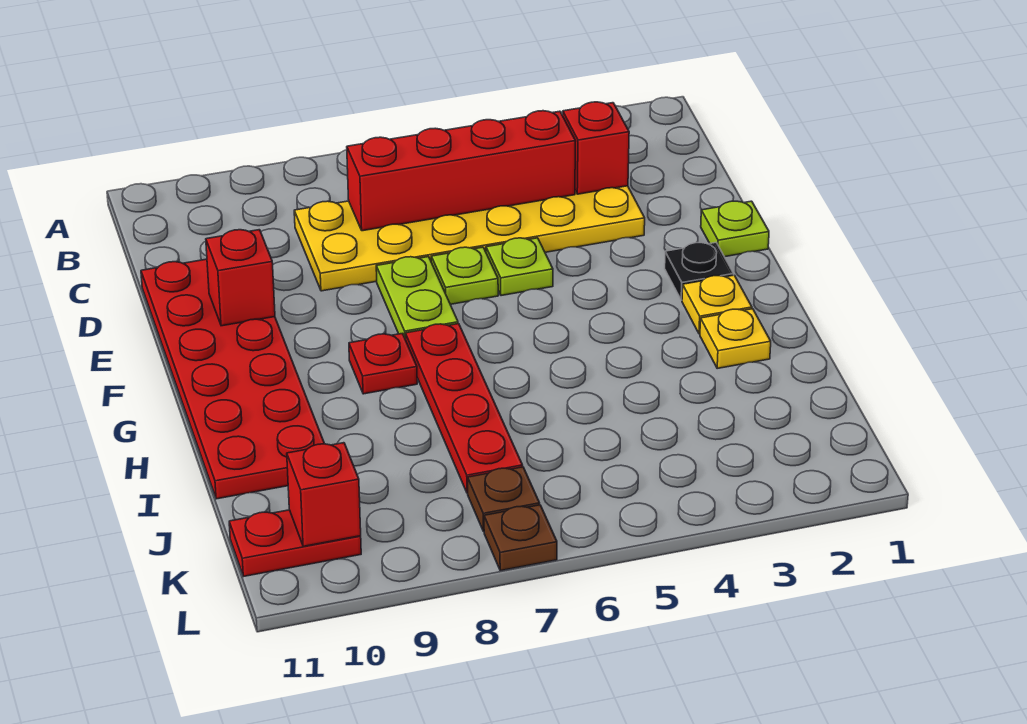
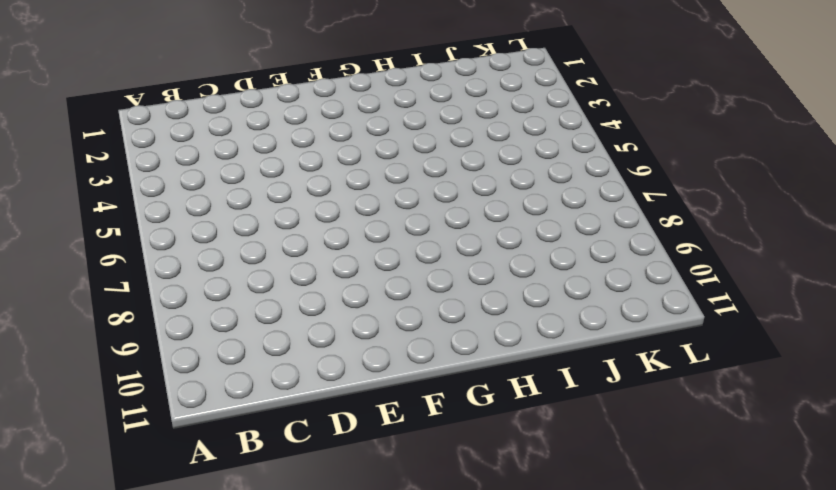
none -> yellow 2x6 plate [294,186,645,291]
none -> red 2x6 plate [141,259,324,499]
none -> lime 1x1 plate [701,201,769,257]

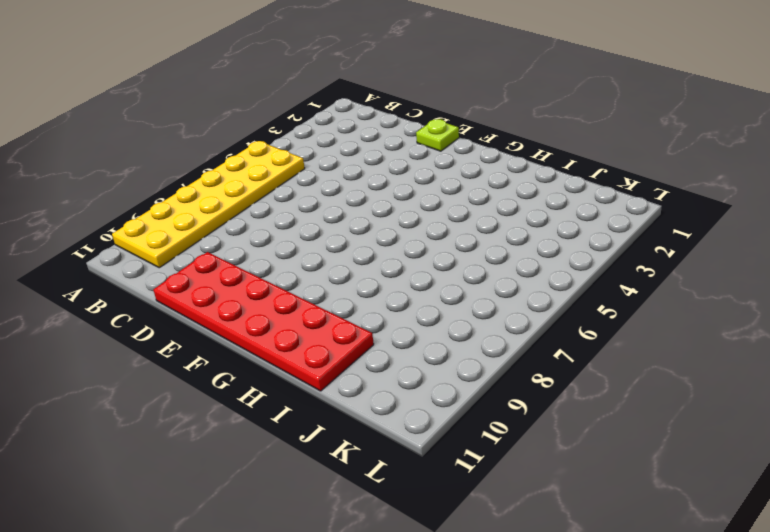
yellow 2x6 plate [112,141,305,268] -> yellow 2x6 plate moved to [294,186,645,291]
none -> lime 1x1 plate [486,238,553,296]
none -> lime 1x1 plate [431,247,498,304]
none -> lime 1x2 plate [376,257,458,340]

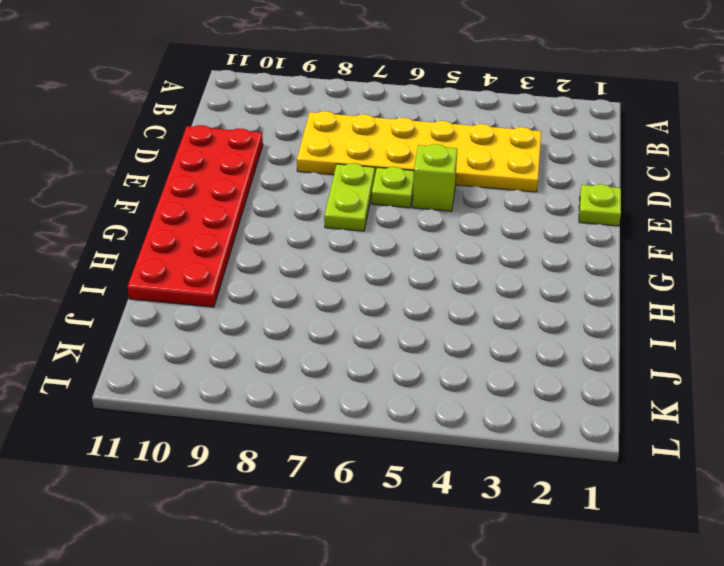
lime 1x1 brick [413,144,457,211] -> lime 1x1 plate [486,238,553,296]
none -> black 1x1 plate [665,243,734,300]
none -> yellow 1x1 plate [682,275,752,334]
none -> red 1x4 plate [405,324,523,493]

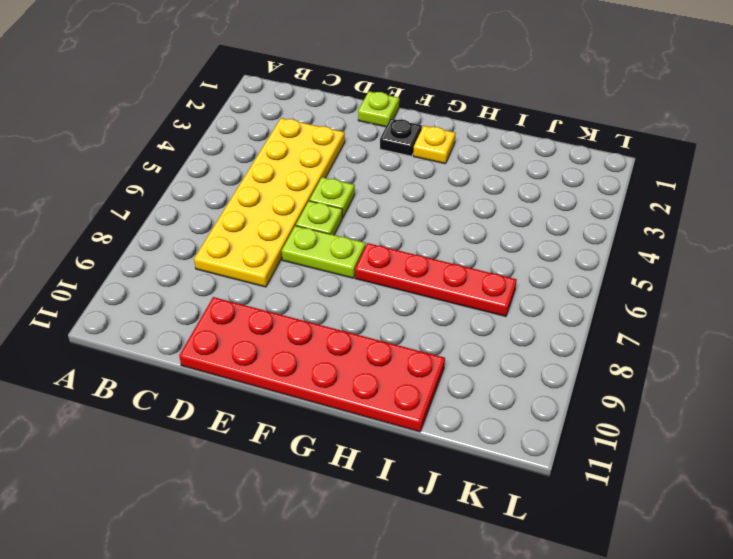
none -> red 1x1 plate [349,333,417,394]
none -> yellow 1x1 plate [700,309,771,368]
none -> brown 1x1 plate [468,467,540,531]

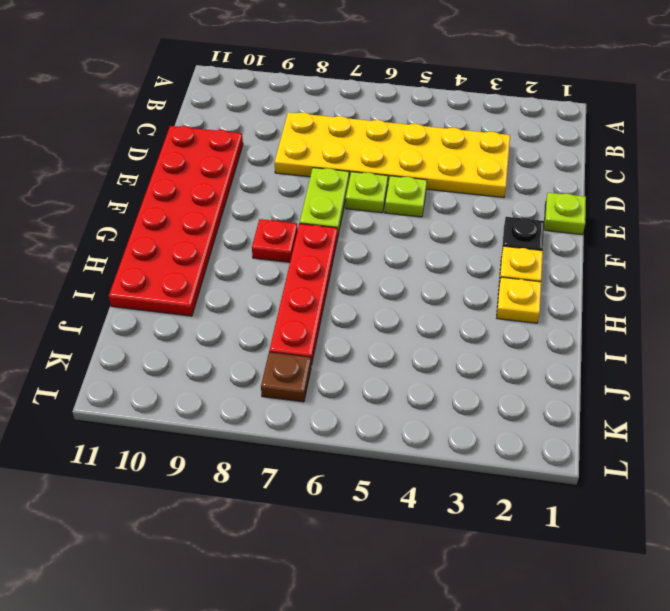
none -> red 1x2 plate [229,510,361,576]
none -> brown 1x1 plate [484,505,557,571]
none -> red 1x1 brick [563,102,629,194]

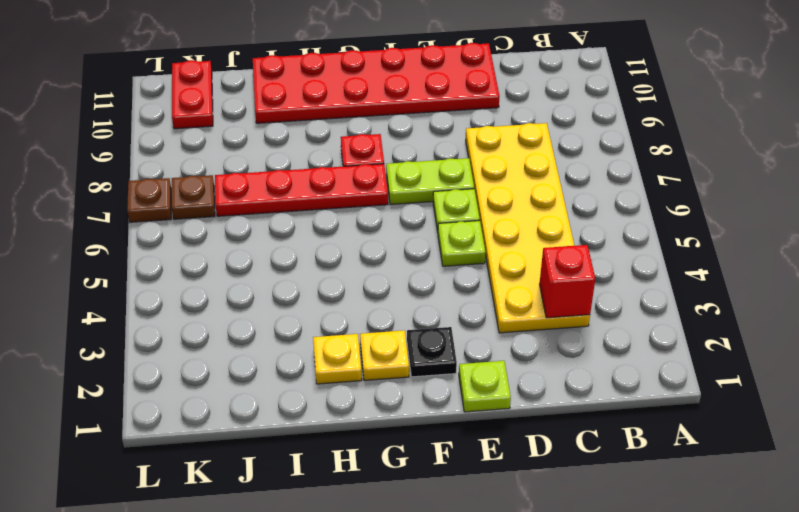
none -> red 1x4 brick [347,111,576,231]
none -> red 1x1 brick [206,230,275,326]
none -> red 1x1 brick [287,443,361,546]

